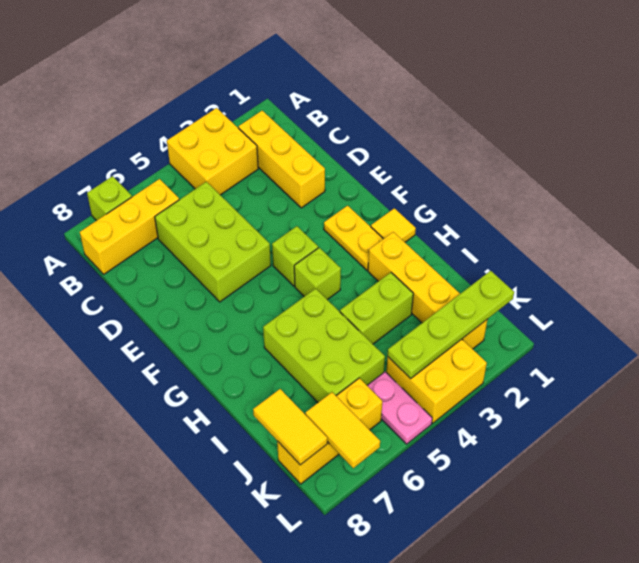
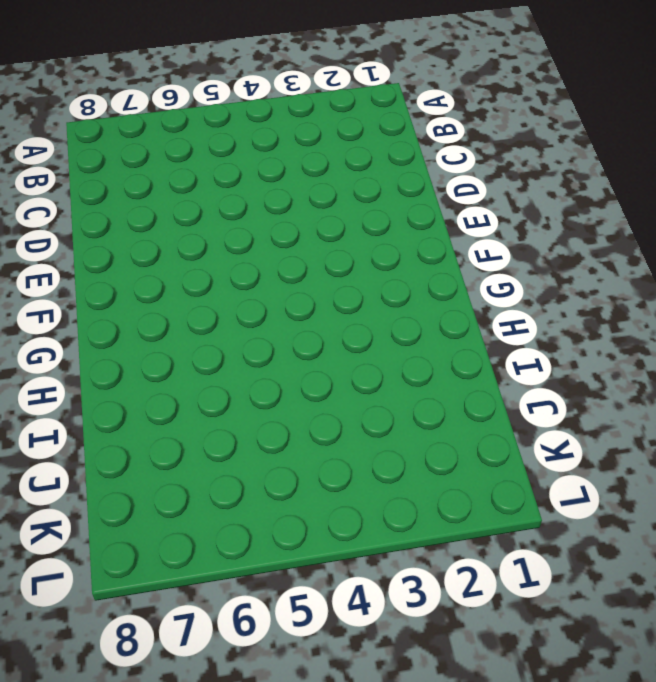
none -> yellow 2x2 brick [167,108,258,195]
none -> lime 1x1 brick [87,176,132,221]
none -> yellow 1x3 brick [238,111,325,208]

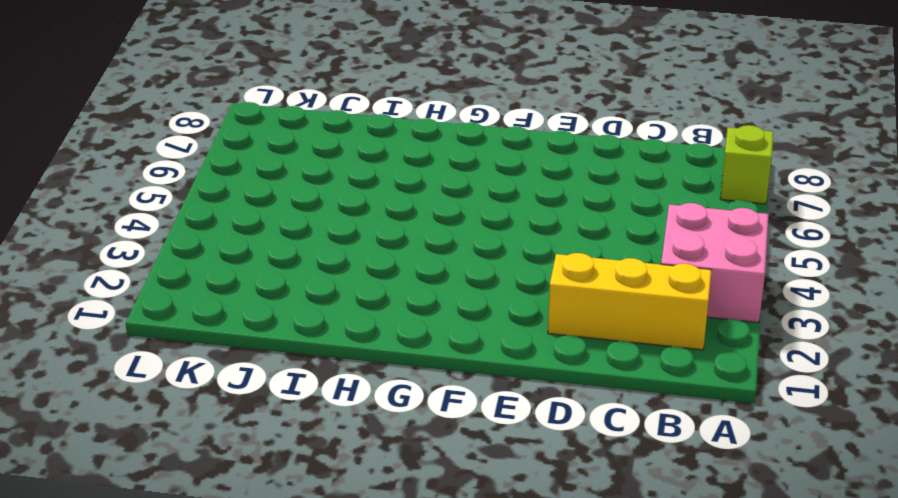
pink 2x2 brick [661,203,769,323] -> yellow 2x2 brick [167,108,258,195]
none -> yellow 1x3 brick [80,179,179,274]
none -> lime 2x3 brick [155,182,271,302]
none -> yellow 1x2 plate [324,206,383,270]

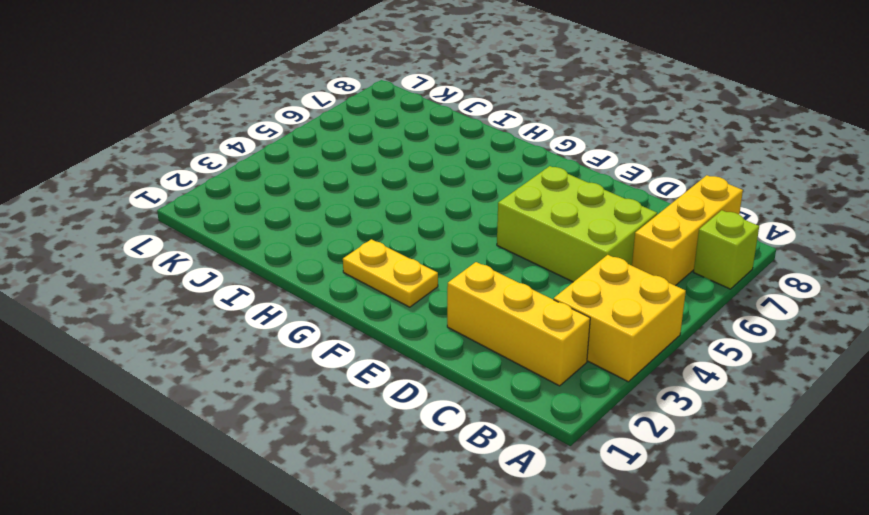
none -> lime 1x1 brick [272,226,318,286]
none -> yellow 1x1 tile [371,208,416,242]
none -> lime 1x1 brick [294,248,341,300]

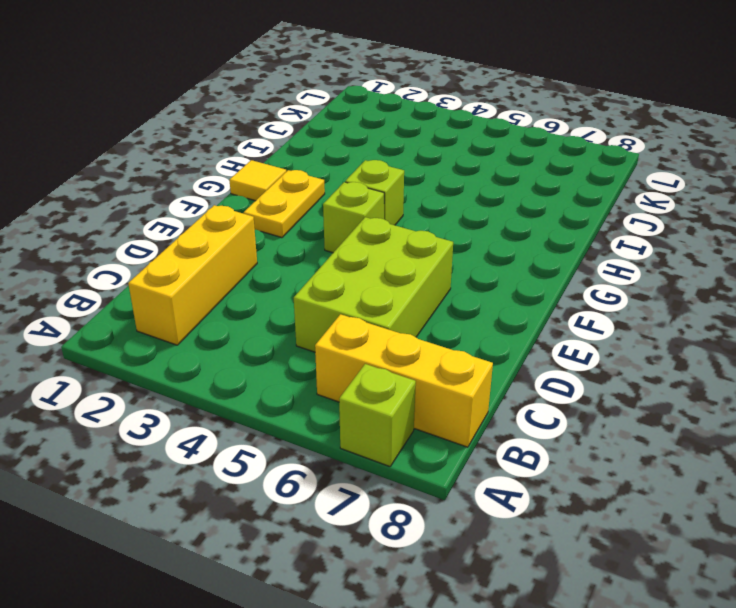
none -> yellow 2x2 brick [167,108,258,195]
none -> yellow 1x4 brick [368,232,488,349]
none -> lime 2x3 brick [263,289,385,402]

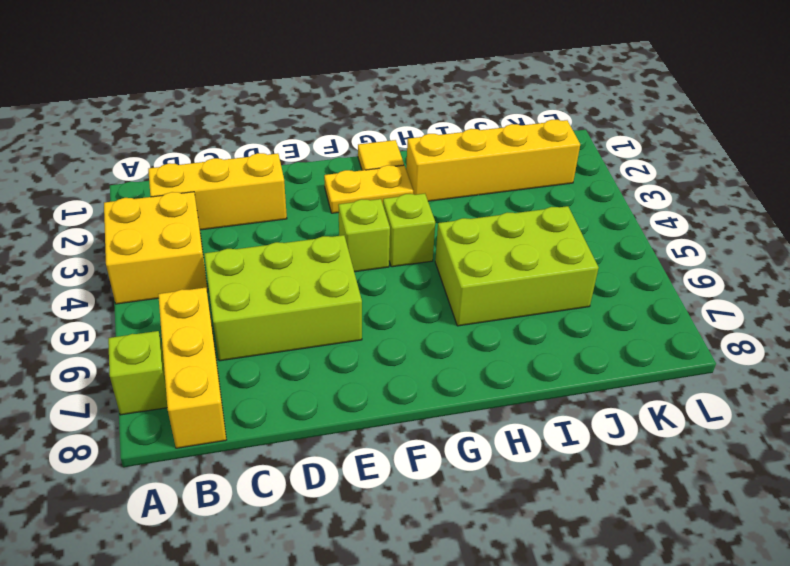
none -> lime 1x2 brick [340,273,413,344]
none -> yellow 2x2 brick [386,339,487,423]
none -> pink 1x2 plate [367,372,432,444]

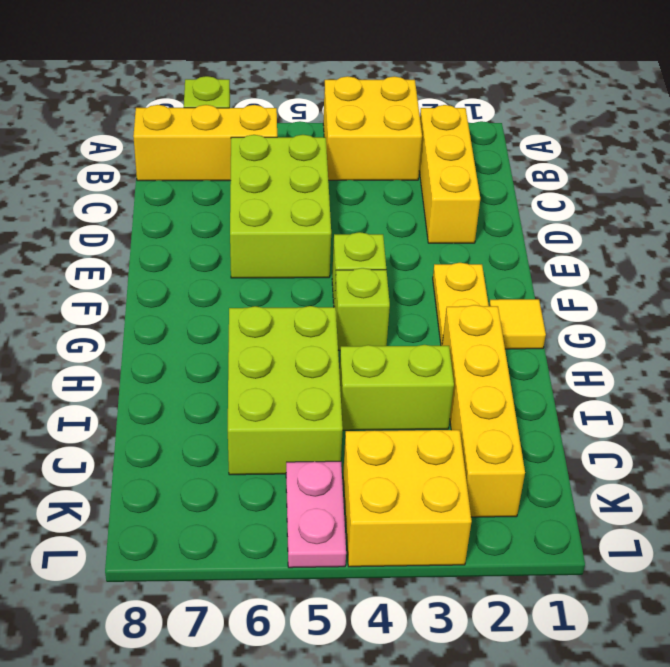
none -> yellow 1x3 brick [277,378,382,484]
none -> yellow 1x2 tile [253,389,327,465]
none -> lime 1x4 plate [388,271,514,379]

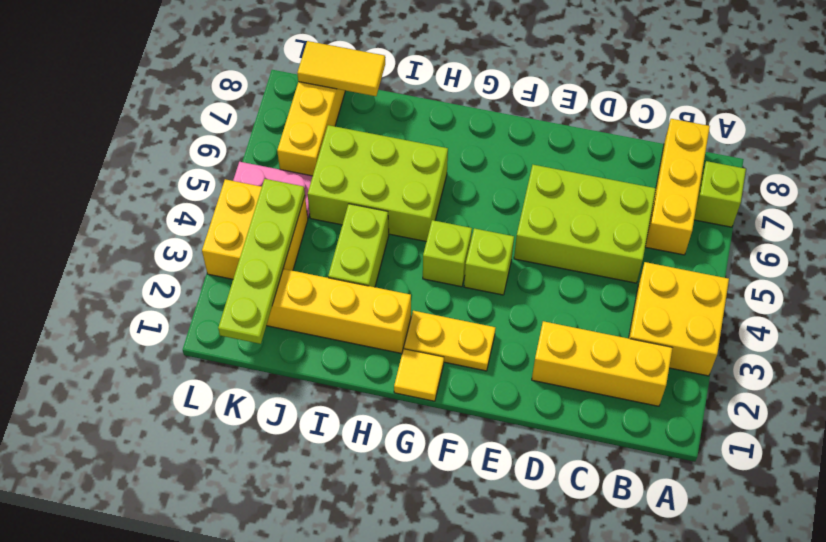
none -> yellow 1x2 tile [305,392,380,468]

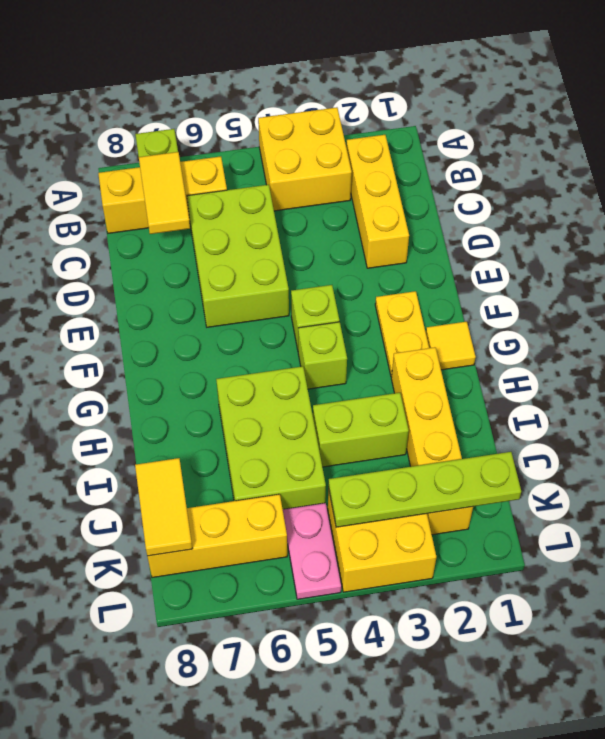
yellow 1x2 tile [139,152,190,234] -> yellow 1x2 tile moved to [305,392,380,468]

